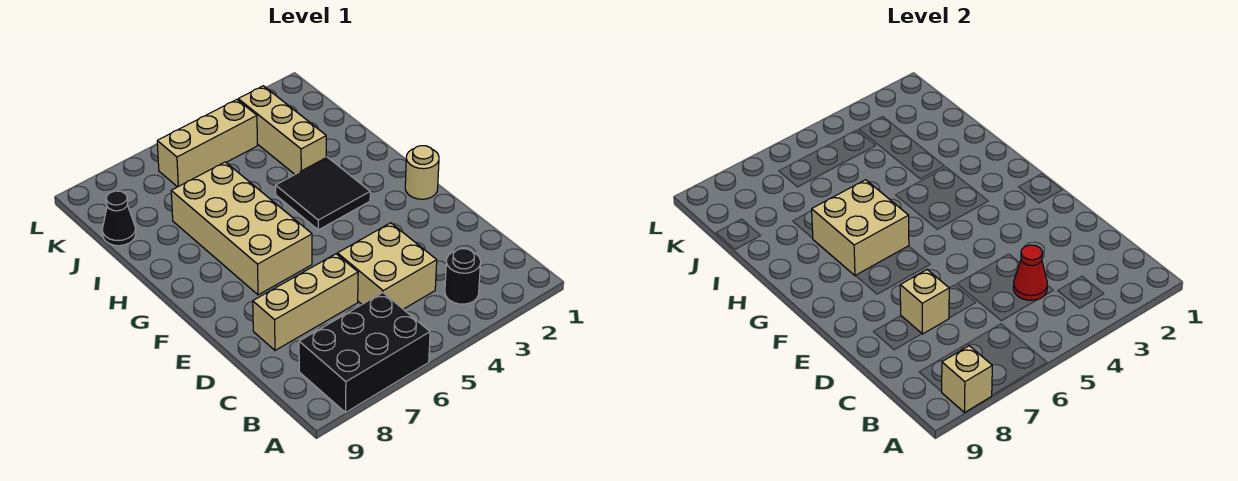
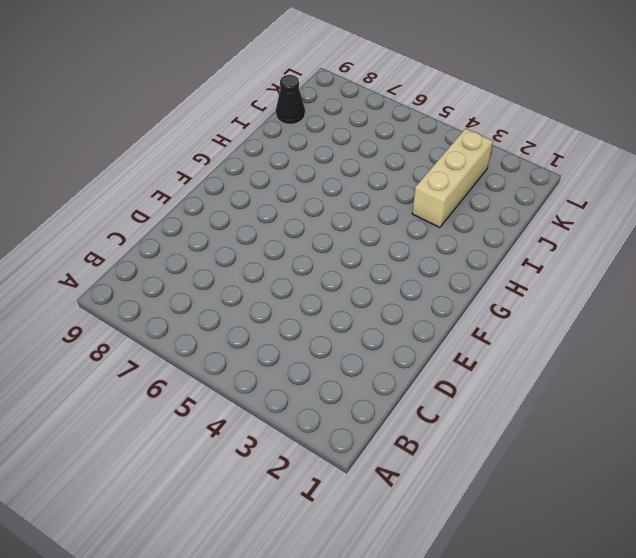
none -> black 2x3 brick [299,293,430,413]
none -> black 1x1 round brick [445,249,481,304]
none -> tan 2x2 brick [337,223,437,309]

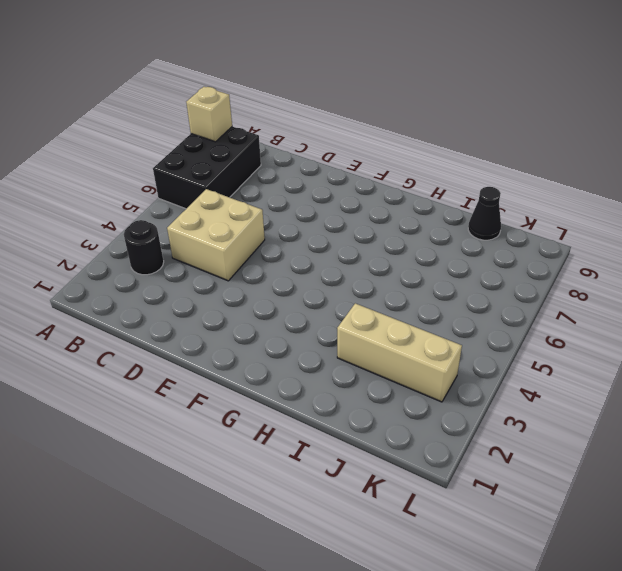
none -> tan 1x3 brick [253,254,358,350]
none -> tan 1x1 round brick [405,146,439,199]
none -> tan 2x4 brick [171,162,312,295]

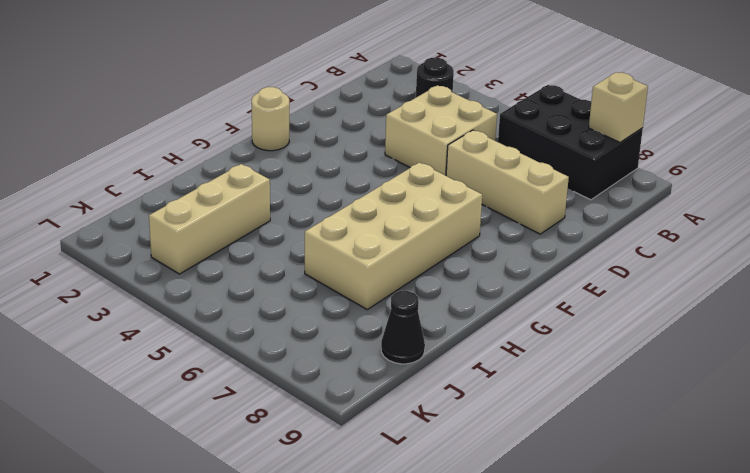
none -> black 2x2 tile [276,157,370,230]
none -> tan 1x3 brick [157,100,258,187]
none -> red 1x1 cone [1013,245,1047,300]

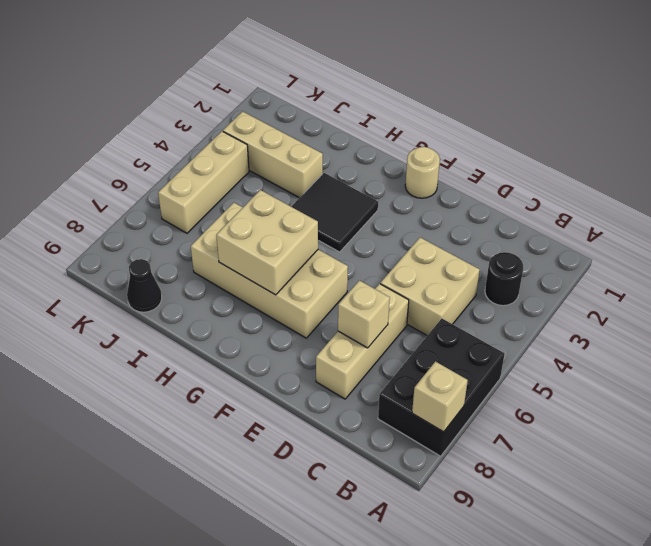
none -> red 1x1 cone [1013,245,1047,300]

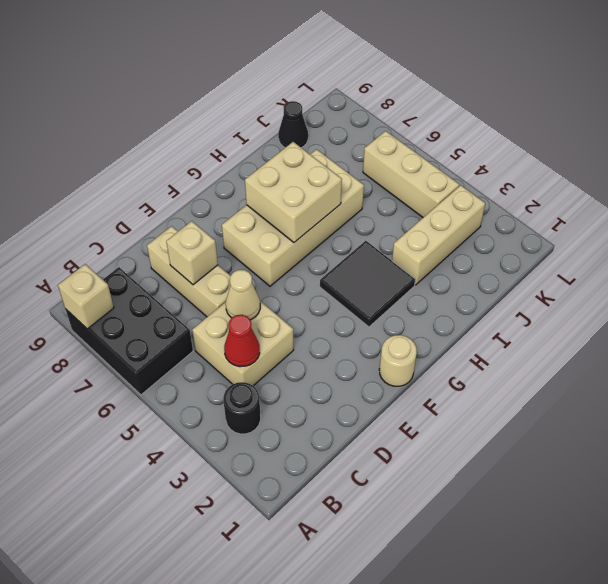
tan 1x1 cone [226,270,260,320] -> none

